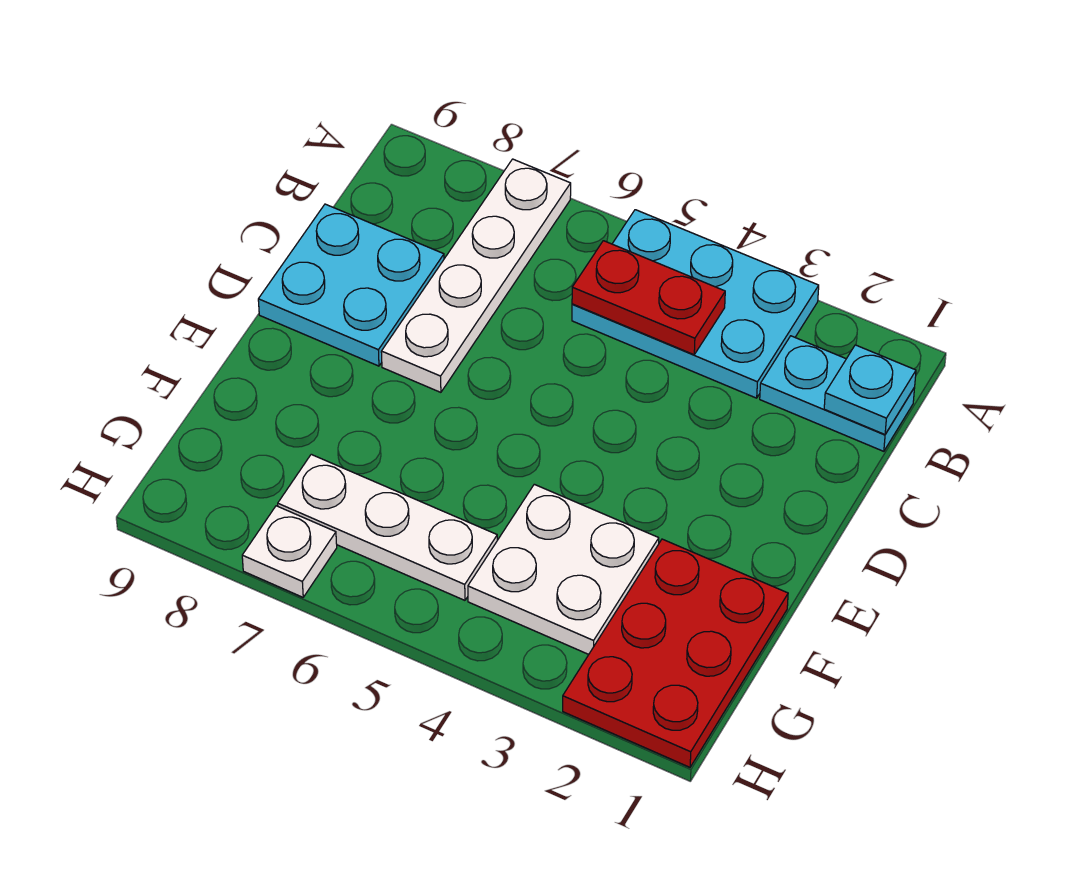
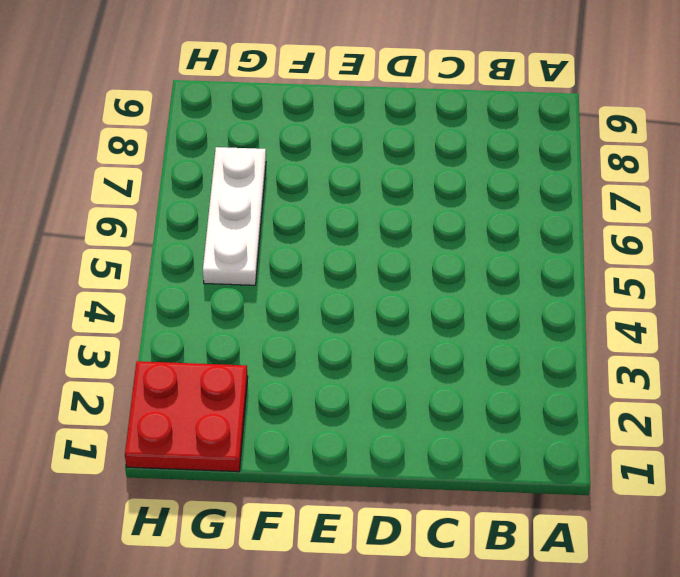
red 2x2 plate [125,361,248,472] -> red 2x3 plate [563,539,788,767]
none -> cyan 2x3 plate [572,210,819,398]
none -> white 1x4 plate [381,159,571,392]

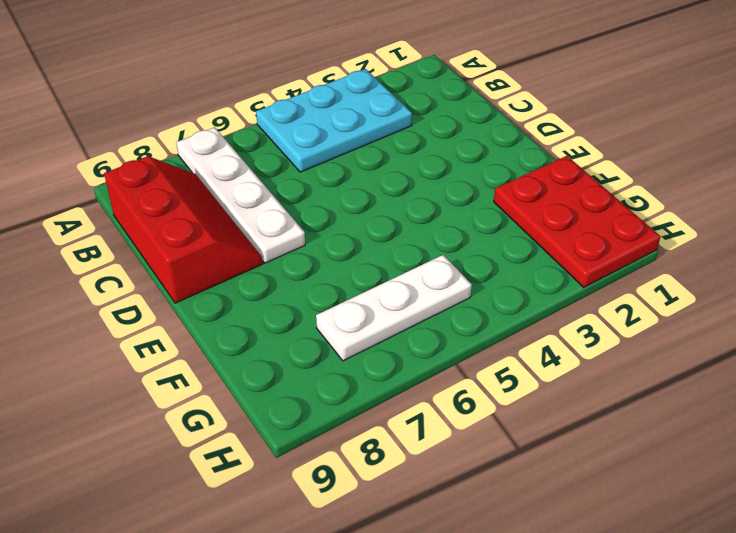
red 2x3 slope [104,156,263,303] -> cyan 2x2 plate [258,204,444,366]
none -> cyan 1x2 plate [760,336,915,451]
none -> white 2x2 plate [468,484,659,654]

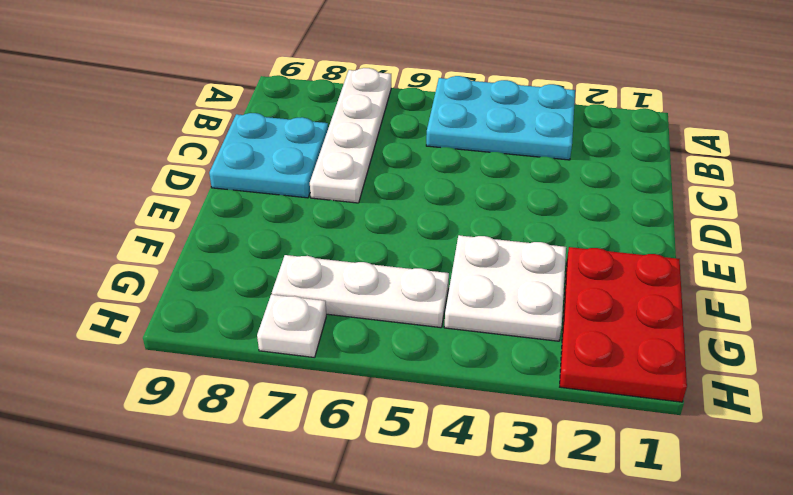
none -> cyan 1x2 plate [760,336,915,451]
none -> cyan 1x1 plate [824,345,916,434]

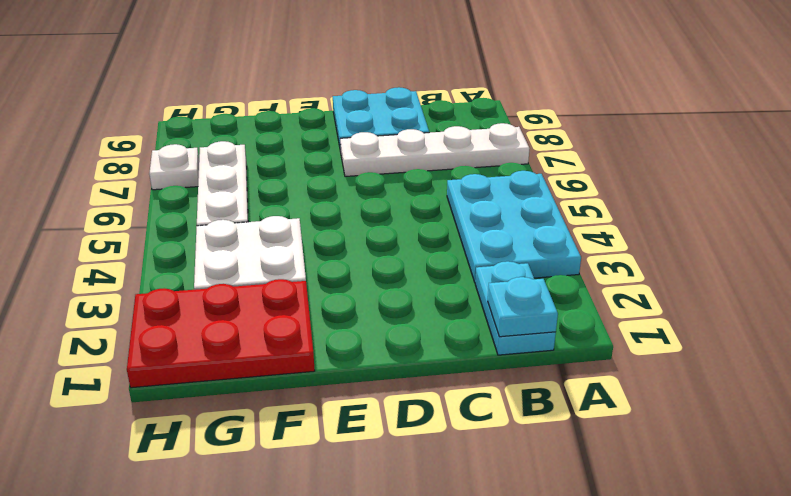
none -> red 1x2 plate [572,241,725,355]

